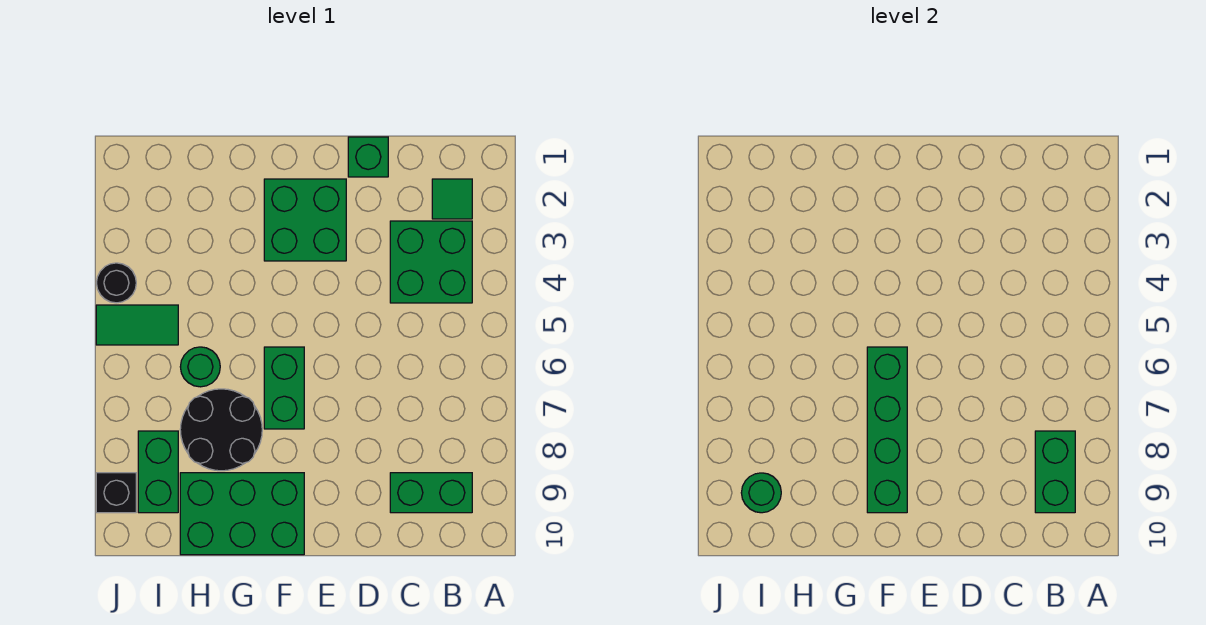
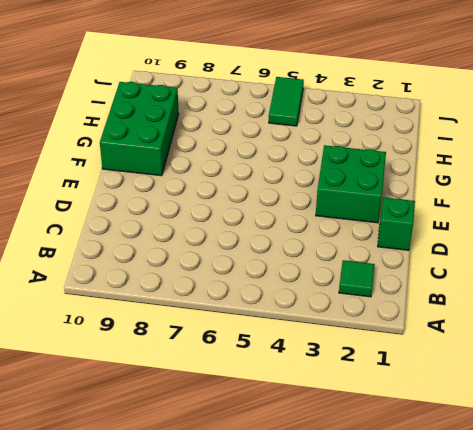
none -> green 2x2 brick [390,221,472,303]
none -> green 1x2 brick [390,473,472,513]
none -> green 1x2 brick [264,347,304,429]

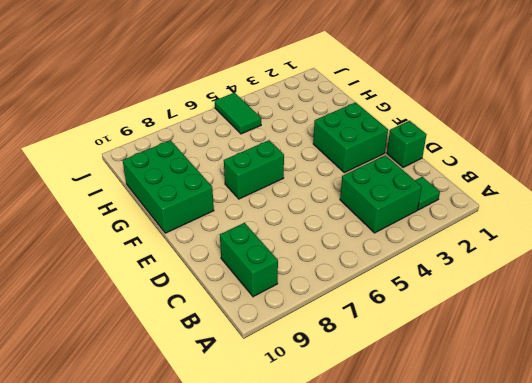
none -> black 2x2 round brick [180,389,262,471]
none -> green 1x1 round brick [180,347,220,387]
none -> green 1x2 brick [138,431,178,513]

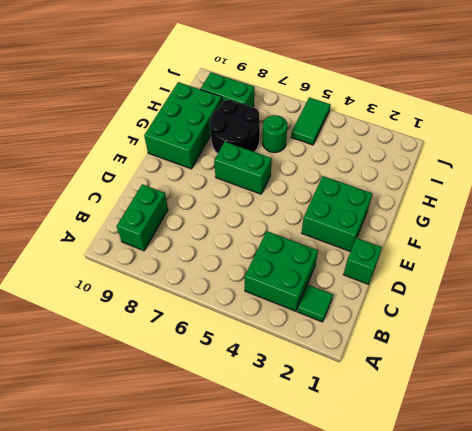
none -> black 1x1 round brick [97,263,136,303]
none -> black 1x1 brick [96,473,136,513]
none -> green 1x2 brick [1035,431,1075,513]

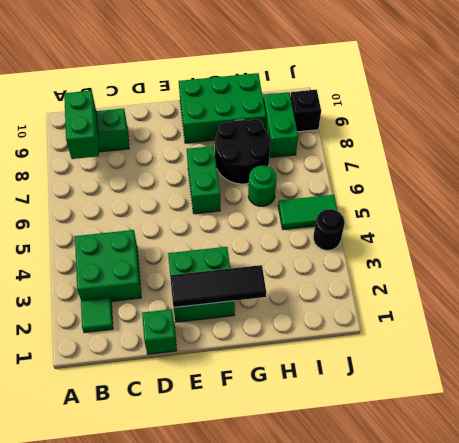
black 1x3 tile [170,265,266,307] -> none
none -> green 1x4 brick [867,347,907,513]
none -> green 1x1 round brick [741,473,781,513]

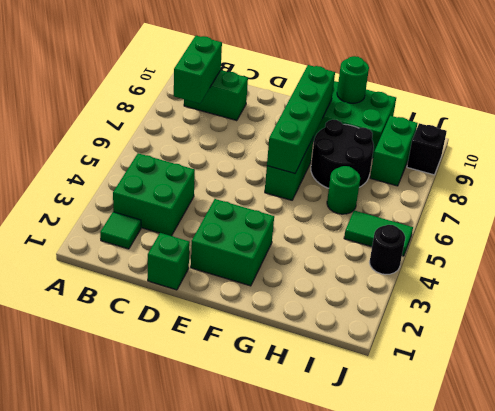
green 1x1 round brick [337,56,369,103] -> green 1x1 round brick moved to [741,473,781,513]

